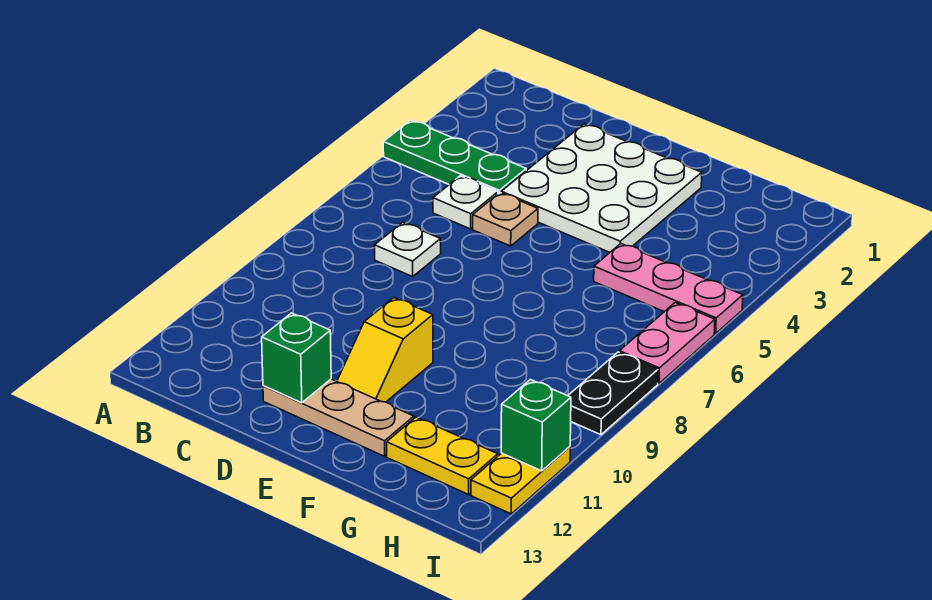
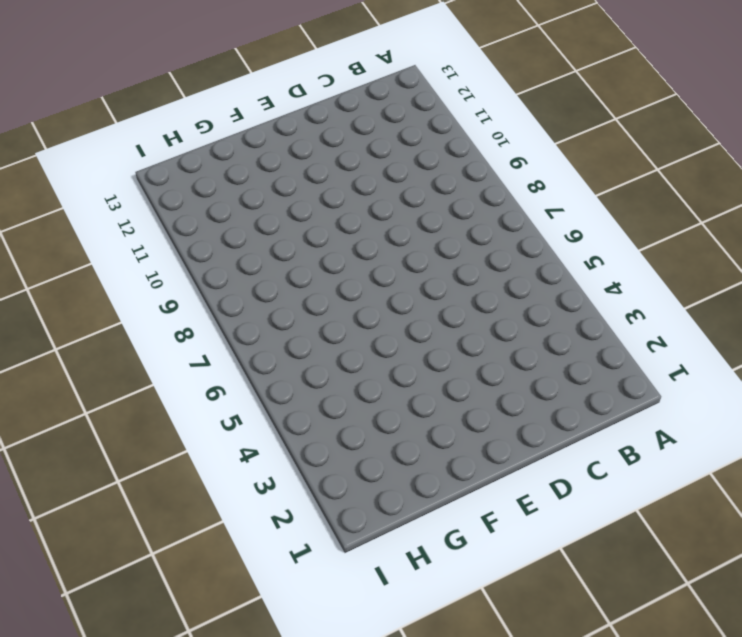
none -> green 1x3 plate [383,120,526,194]
none -> white 1x1 plate [433,176,498,229]
none -> white 1x1 plate [375,222,441,277]

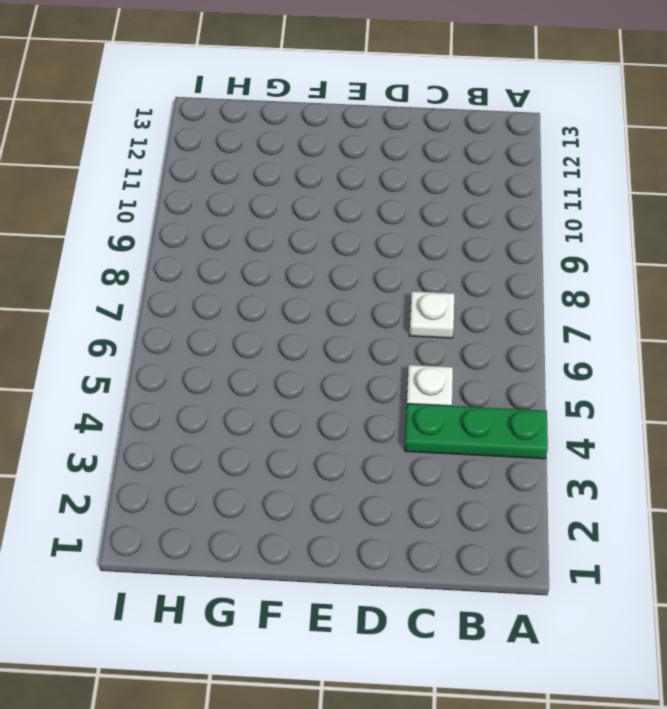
none -> white 3x3 plate [501,124,702,252]
none -> tan 1x1 plate [473,193,538,246]
none -> tan 1x3 plate [263,379,414,456]

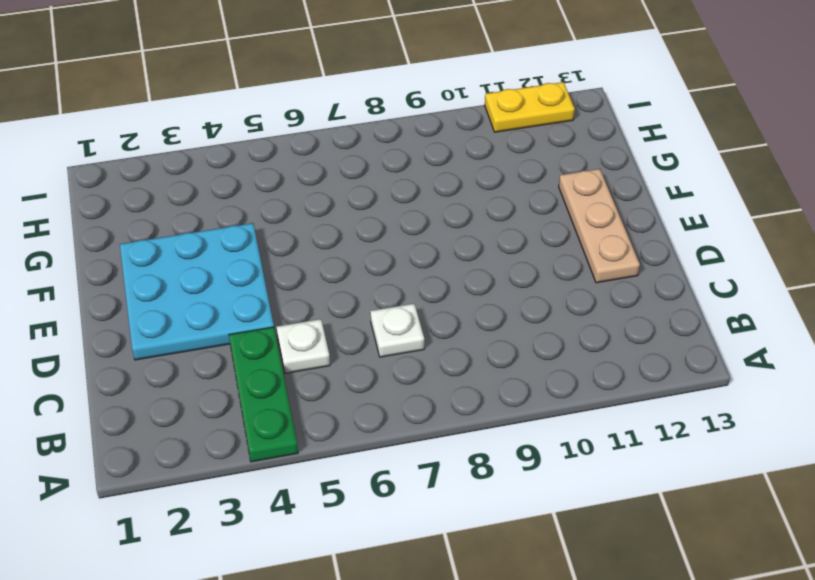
cyan 3x3 plate [120,223,274,360] -> white 3x3 plate [501,124,702,252]
none -> tan 1x1 plate [473,193,538,246]
none -> yellow 1x2 slope [337,298,433,402]
none -> pink 1x3 plate [594,244,743,333]

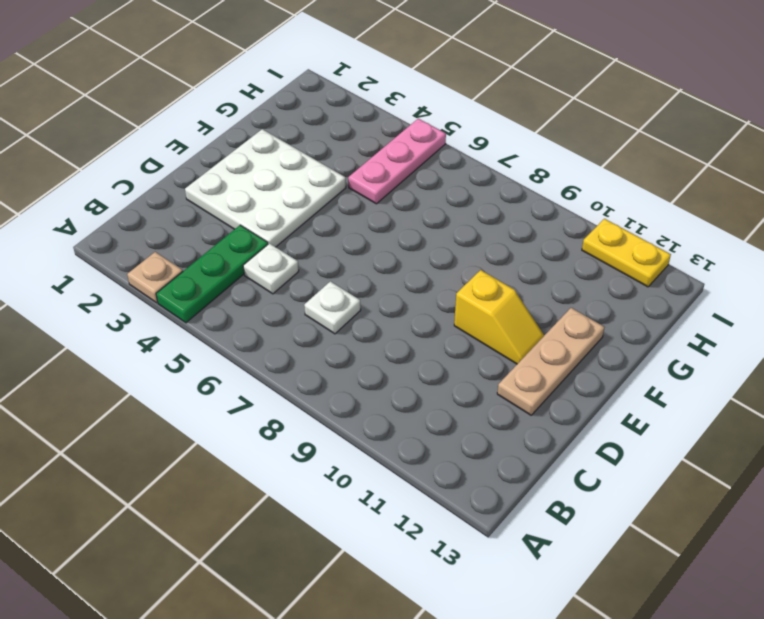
tan 1x1 plate [127,252,183,303] -> tan 1x1 plate moved to [473,193,538,246]
none -> yellow 1x2 plate [387,417,498,494]
none -> pink 1x2 plate [619,303,715,383]
none -> black 1x2 plate [568,352,658,435]

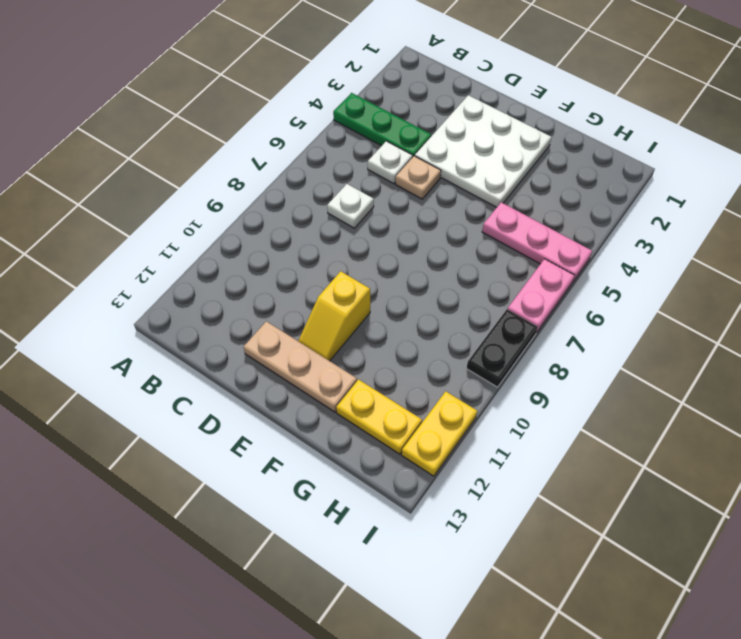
none -> green 1x1 brick [262,313,331,403]
none -> green 1x1 brick [501,380,571,471]

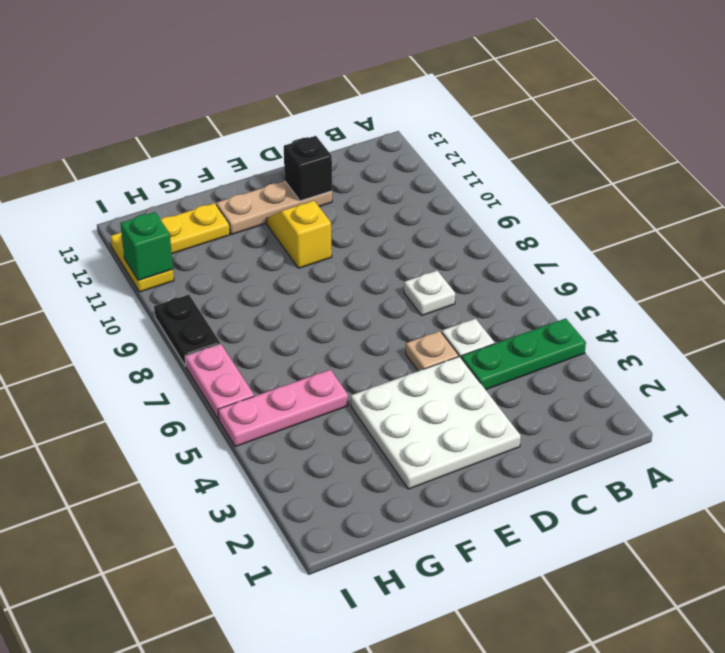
black 1x1 brick [284,136,332,201] -> green 1x1 brick [262,313,331,403]

